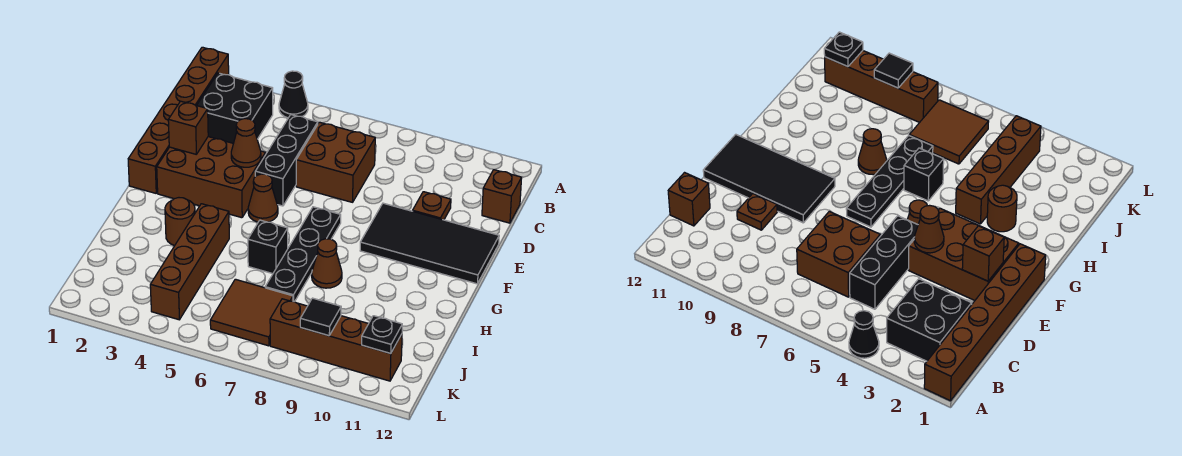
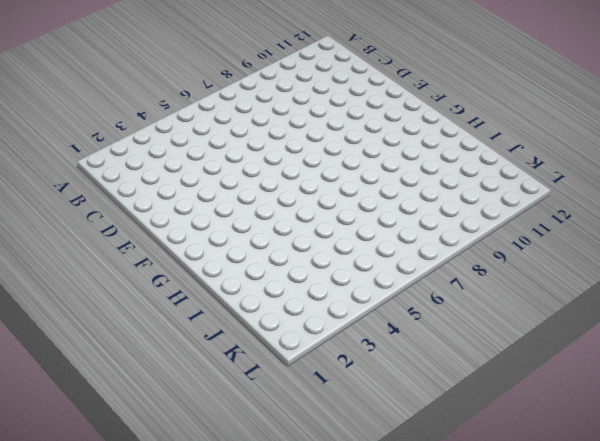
none -> brown 1x6 brick [128,47,229,193]
none -> black 1x1 cone [279,71,308,118]
none -> black 2x2 brick [197,73,273,143]

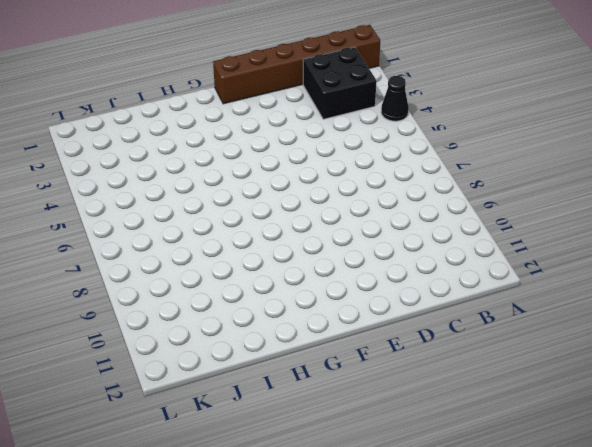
none -> black 1x3 brick [255,115,318,206]
none -> brown 2x2 brick [296,122,375,202]
none -> brown 1x1 brick [482,170,522,223]

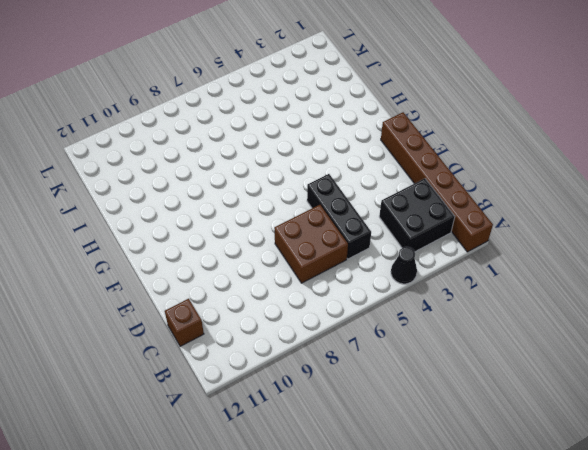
none -> brown 1x1 plate [413,192,451,220]
none -> brown 2x3 brick [157,137,266,218]
none -> black 2x4 tile [360,203,499,284]

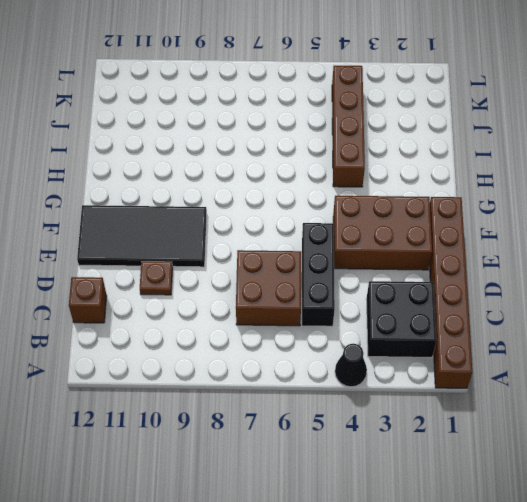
none -> brown 1x1 cone [248,174,278,222]
none -> black 1x4 plate [265,207,341,302]
none -> brown 1x1 round brick [165,198,195,246]

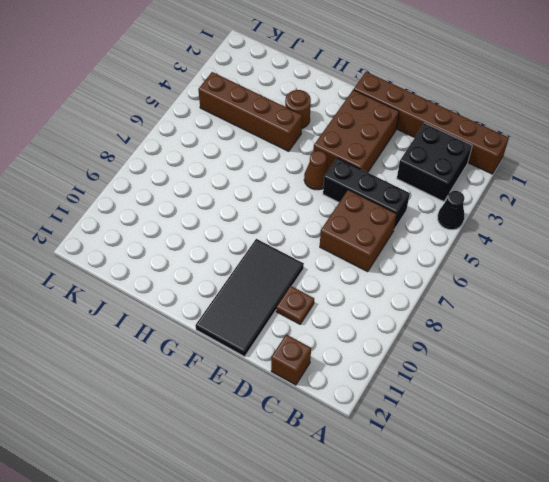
none -> black 1x4 plate [265,207,341,302]
none -> black 1x1 brick [248,220,288,274]
none -> brown 1x1 cone [312,239,342,288]

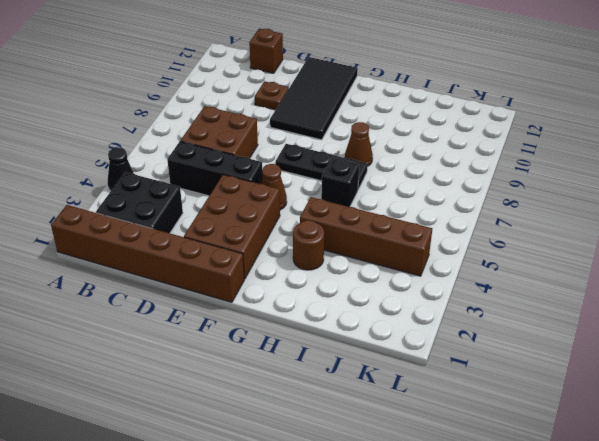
black 1x3 plate [276,144,368,189] -> black 1x4 plate [265,207,341,302]
none -> brown 2x2 tile [210,279,293,346]
none -> brown 1x4 brick [270,299,402,381]
none -> brown 1x1 brick [168,101,208,154]

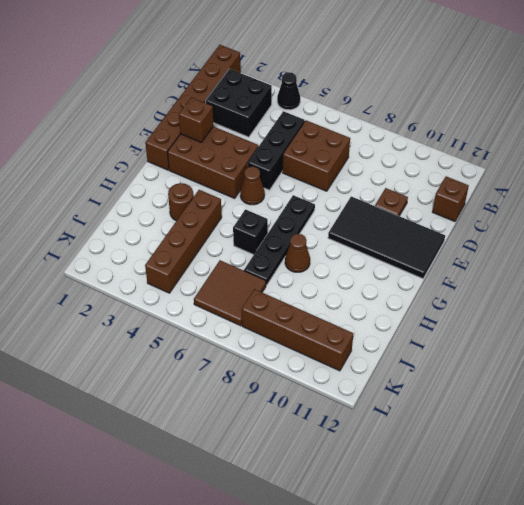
none -> brown 1x1 cone [231,119,261,167]
none -> black 1x1 tile [300,298,341,336]
none -> black 1x1 plate [362,316,402,354]

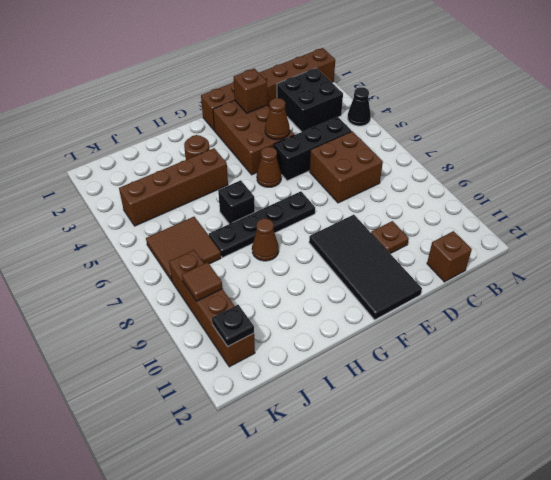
brown 1x1 tile [182,262,222,301] -> black 1x1 tile [300,298,341,336]

